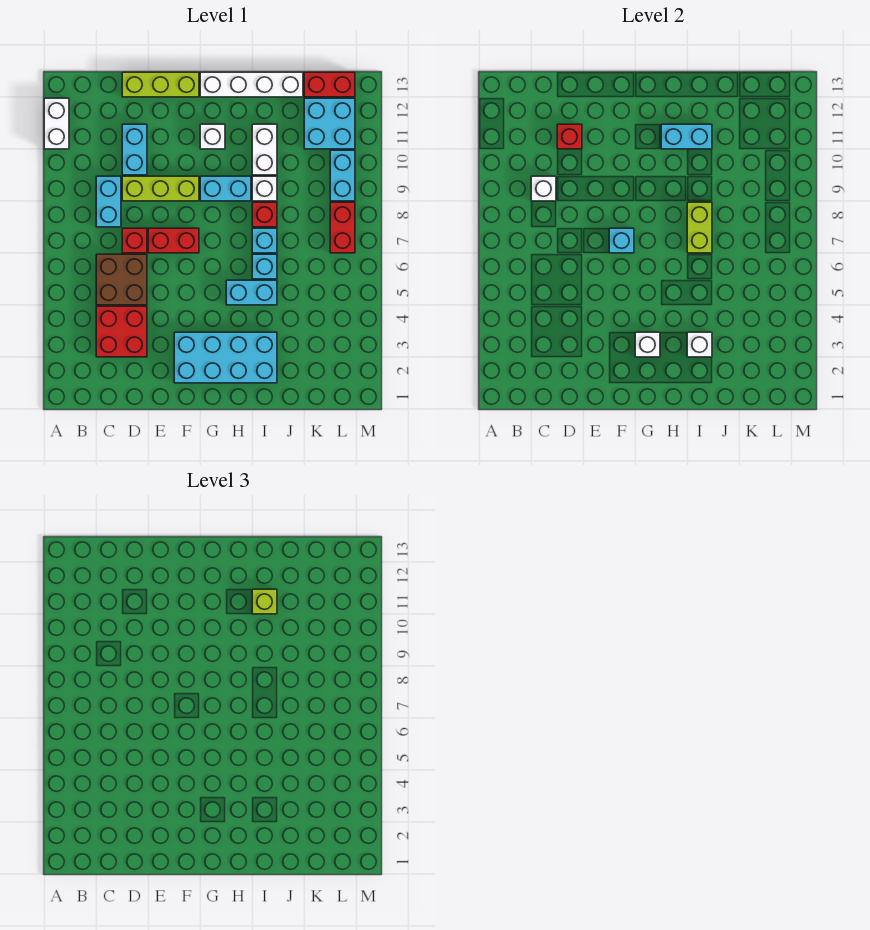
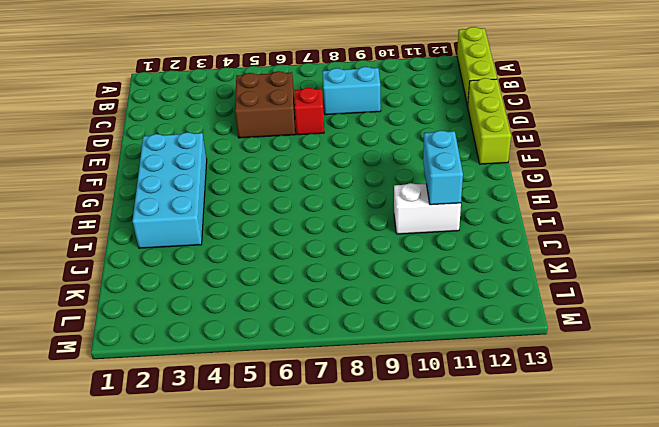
lime 1x3 brick [457,27,497,106] -> lime 1x3 brick moved to [122,176,199,201]
none -> white 1x2 brick [44,98,69,149]
none -> red 2x2 brick [96,306,147,357]
none -> cyan 1x2 brick [122,124,147,175]
none -> red 1x2 brick [148,228,199,253]

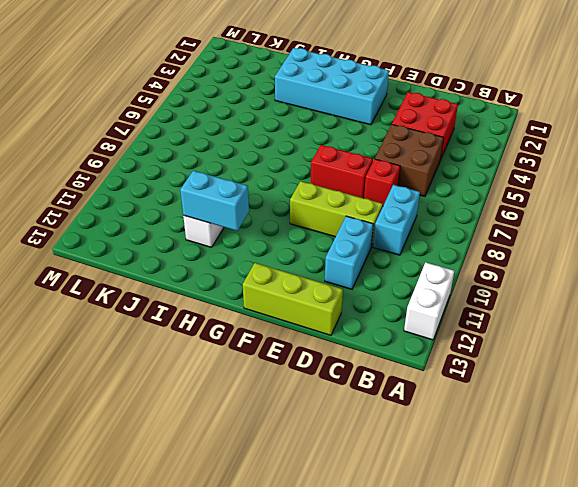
none -> cyan 1x2 brick [200,176,251,201]
none -> white 1x1 brick [200,124,225,149]
none -> white 1x4 brick [200,72,303,97]
none -> cyan 1x2 brick [226,280,277,305]

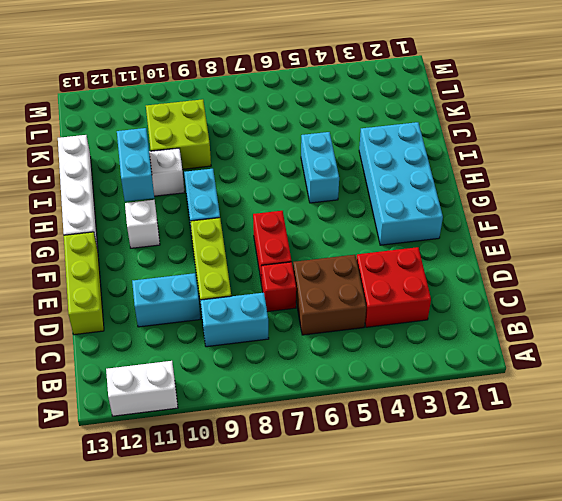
lime 2x2 brick [146,99,211,169] -> none
none -> cyan 1x1 brick [252,254,277,279]
none -> cyan 1x1 brick [252,228,277,253]
none -> red 1x1 brick [252,202,277,227]
none -> white 1x1 brick [252,176,277,201]

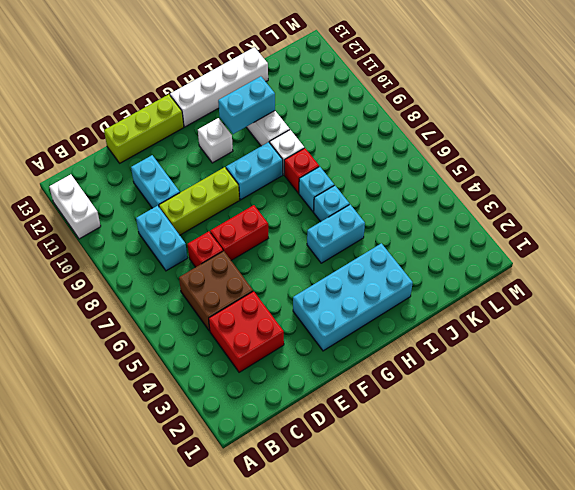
none -> cyan 2x2 brick [304,98,355,149]
none -> red 1x2 brick [304,72,355,97]
none -> red 1x2 brick [330,202,355,253]
none -> cyan 1x2 brick [330,150,355,201]

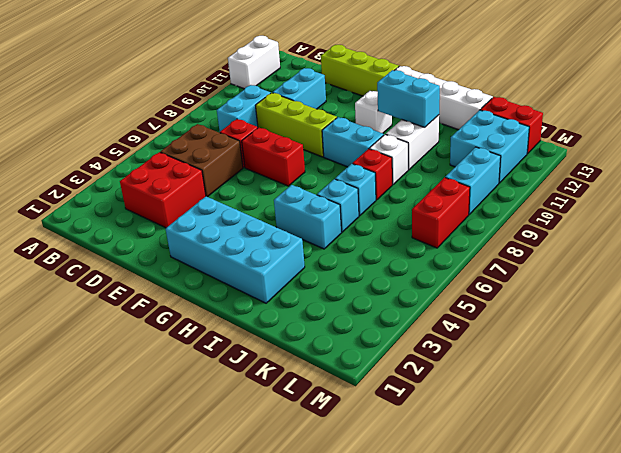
none -> white 1x1 brick [531,176,556,201]
none -> red 1x1 brick [557,124,582,149]
none -> cyan 1x1 brick [609,228,634,253]
none -> white 1x1 brick [635,332,660,357]

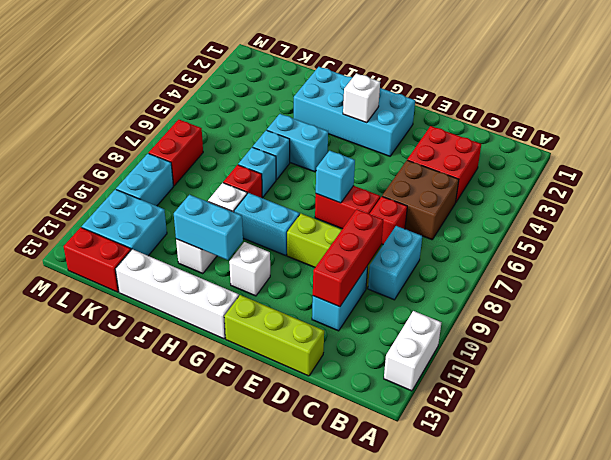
red 1x3 brick [313,209,383,307] -> red 1x1 brick [557,124,582,149]
none -> white 1x1 brick [531,176,556,201]
none -> white 1x1 brick [687,332,712,357]
none -> lime 1x2 brick [687,202,712,253]
none -> lime 1x1 brick [252,589,277,614]

